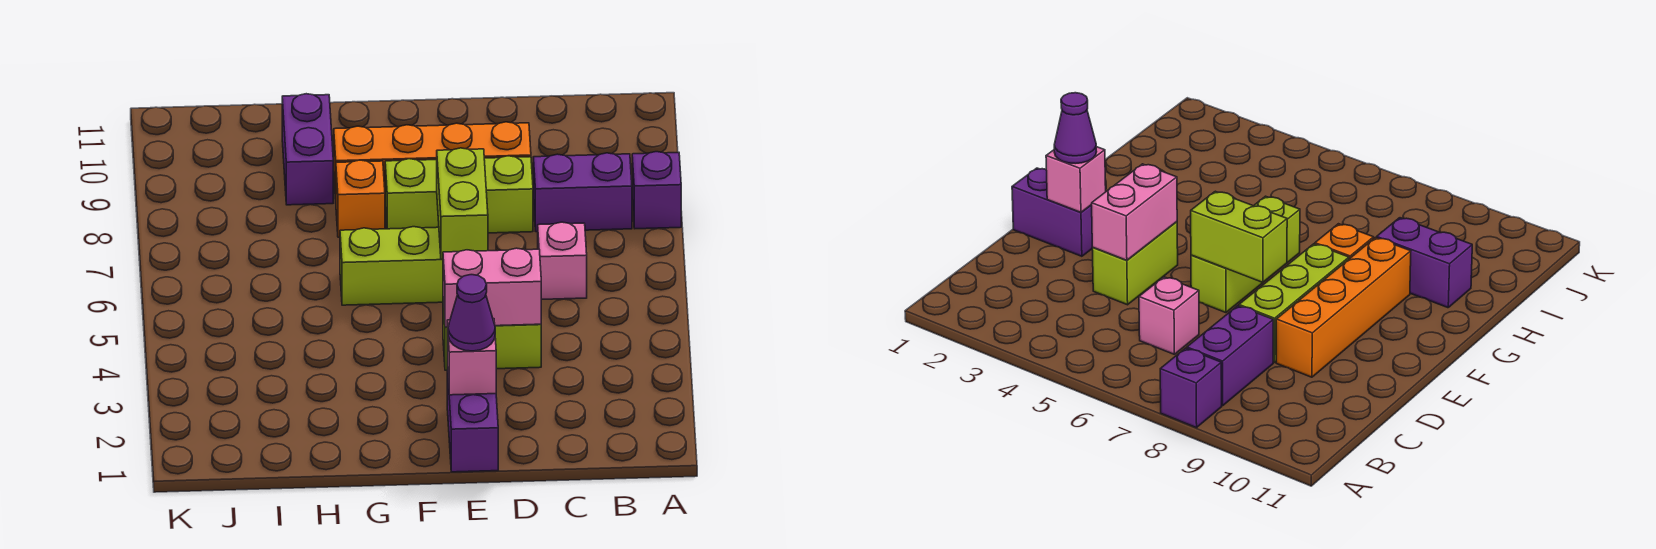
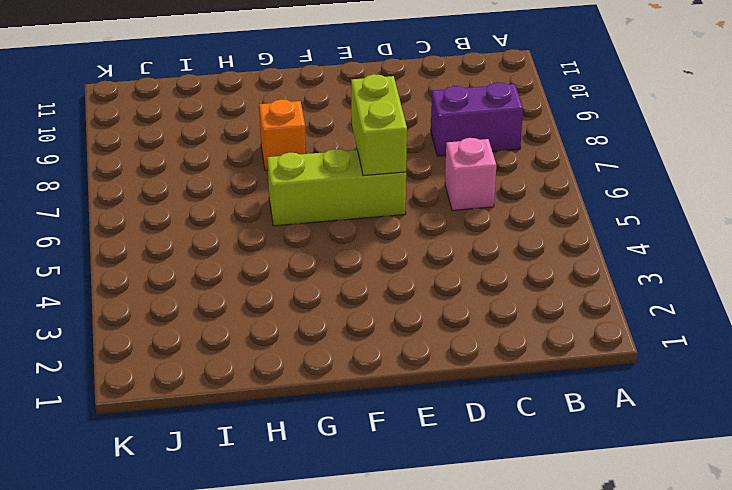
none -> purple 1x1 brick [632,152,681,229]
none -> lime 1x2 brick [443,303,541,370]
none -> lime 1x3 brick [385,156,533,233]

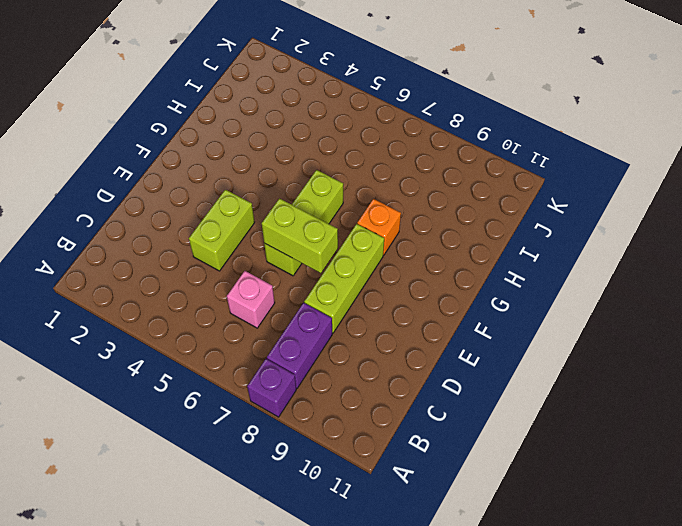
none -> orange 1x4 brick [334,122,531,199]
none -> purple 1x2 brick [447,368,498,472]
none -> purple 1x2 brick [282,94,333,205]

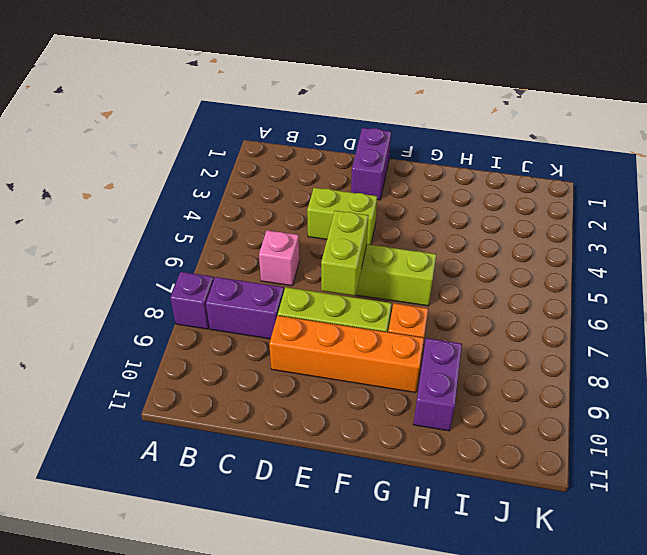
none -> pink 1x2 brick [443,248,541,327]
none -> pink 1x1 brick [447,319,496,395]
none -> purple 1x1 cone [448,275,495,351]

